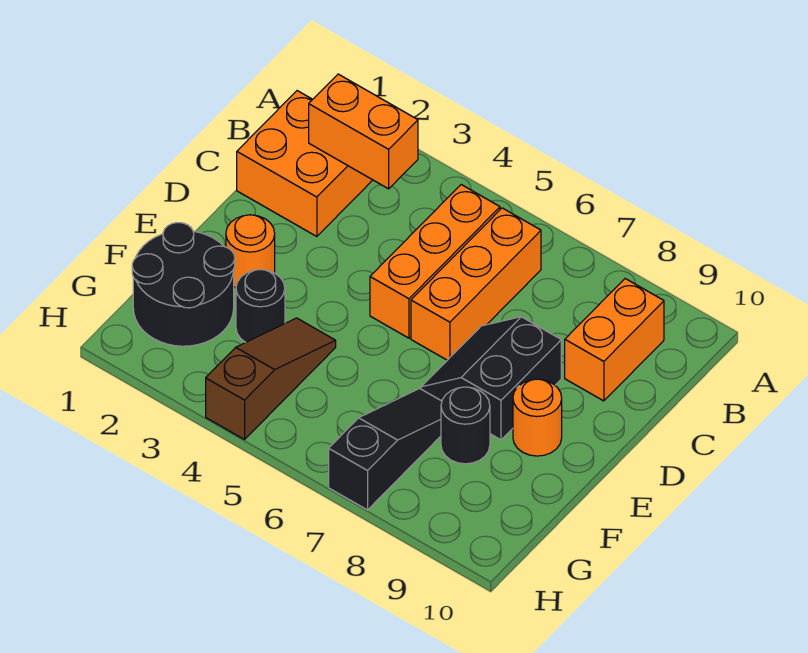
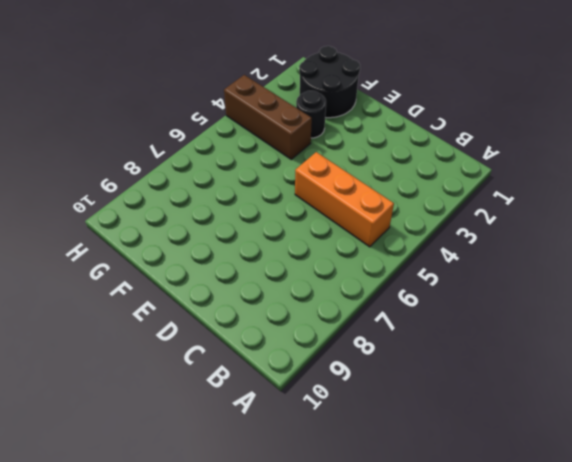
brown 1x3 brick [224,75,312,159] -> brown 1x3 slope [206,318,336,440]
none -> orange 2x2 brick [237,91,372,237]
none -> orange 1x3 brick [411,208,541,360]
none -> orange 1x2 brick [565,279,664,401]

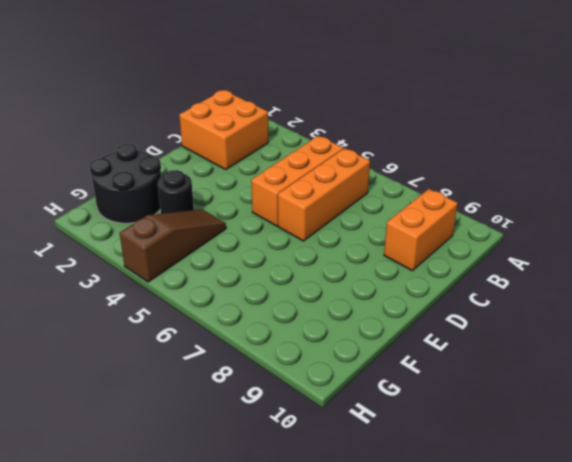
none -> black 2x2 slope [421,317,561,440]
none -> orange 1x1 round brick [226,215,275,288]
none -> orange 1x1 round brick [513,379,562,456]

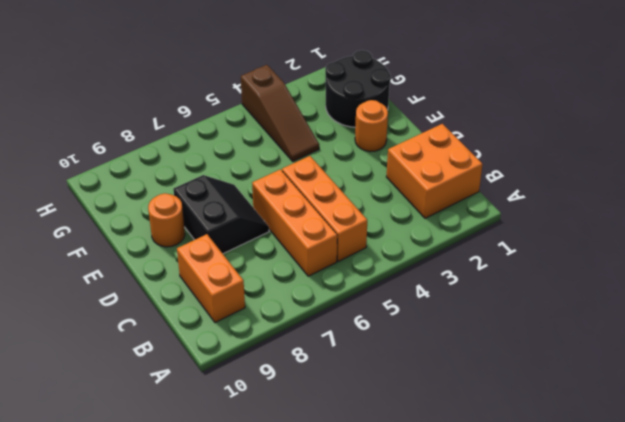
none -> black 1x1 round brick [236,270,285,342]
none -> black 1x3 slope [329,389,442,510]
none -> black 1x1 round brick [441,387,490,464]

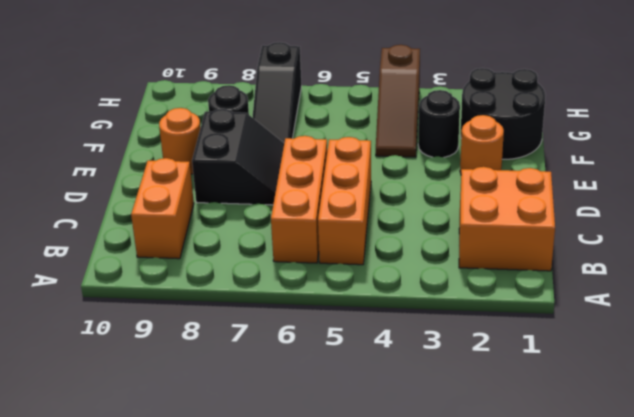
none -> orange 1x2 brick [309,74,418,189]

